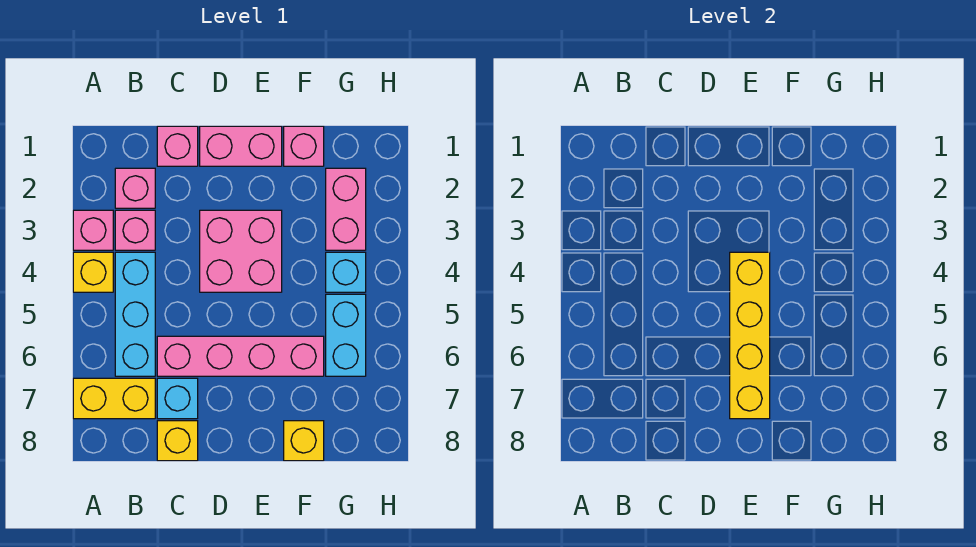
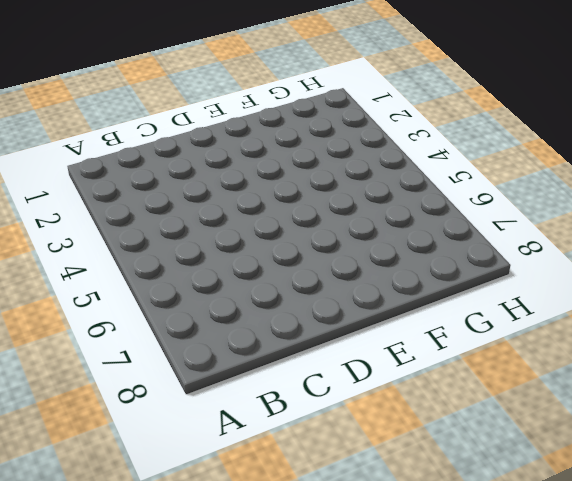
none -> pink 1x1 brick [73,210,113,250]
none -> yellow 1x1 brick [73,252,113,292]
none -> yellow 1x2 brick [73,378,155,419]

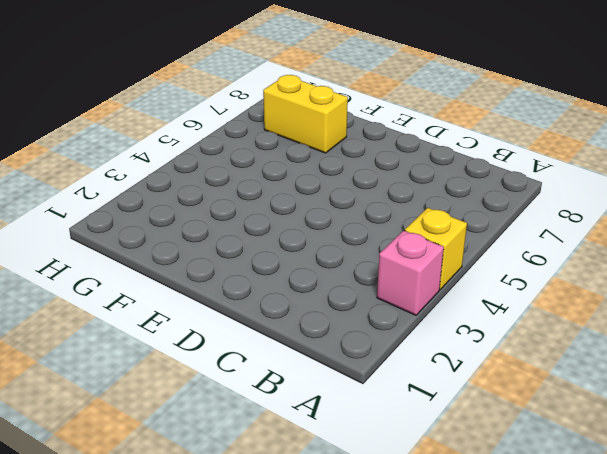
yellow 1x2 brick [263,75,348,153] -> yellow 1x2 brick moved to [73,378,155,419]
none -> pink 1x1 brick [115,168,155,208]
none -> pink 1x1 brick [115,210,155,250]
none -> cyan 1x3 brick [115,252,155,376]

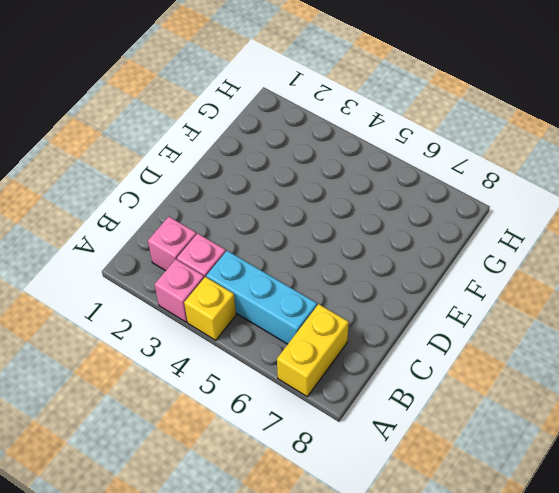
none -> pink 1x1 brick [157,126,198,166]
none -> pink 1x4 brick [157,336,324,376]
none -> cyan 1x1 brick [157,378,198,419]

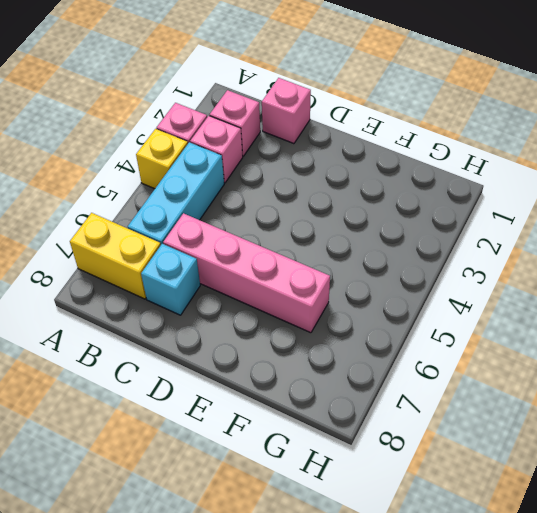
none -> yellow 1x1 brick [157,421,198,461]
none -> pink 1x2 brick [200,126,282,166]
none -> pink 2x2 brick [200,210,282,292]

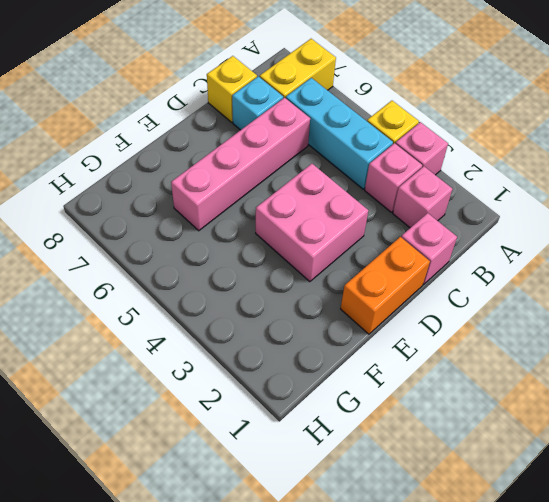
orange 1x2 brick [341,237,430,334] -> pink 1x2 brick [200,126,282,166]
none -> pink 1x1 brick [284,126,324,166]
none -> yellow 1x1 brick [284,421,324,461]
none -> pink 1x2 brick [326,168,366,250]

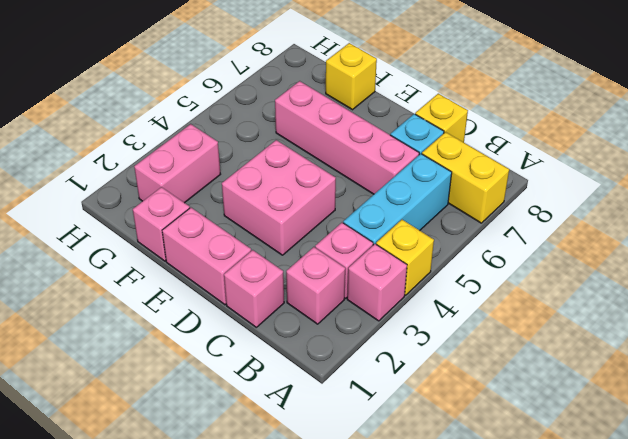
none -> cyan 1x1 brick [326,252,366,292]
none -> cyan 1x2 brick [326,294,366,376]
none -> yellow 1x4 brick [730,252,770,419]

